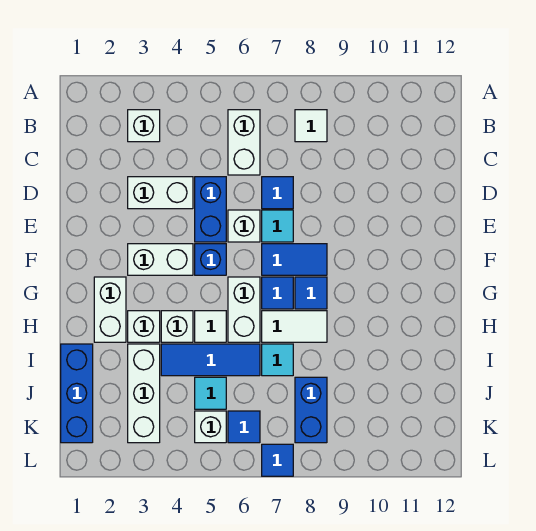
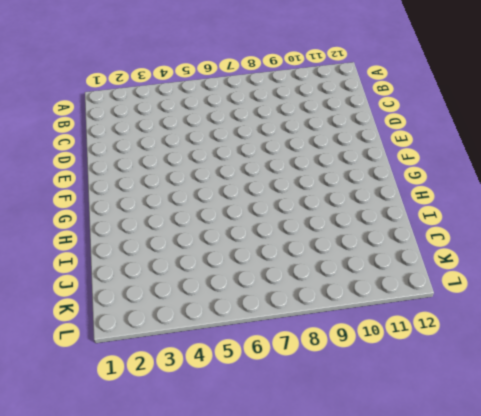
none -> white 1x1 brick [128,110,160,142]
none -> white 1x2 brick [228,110,260,175]
none -> white 1x1 tile [295,110,327,142]

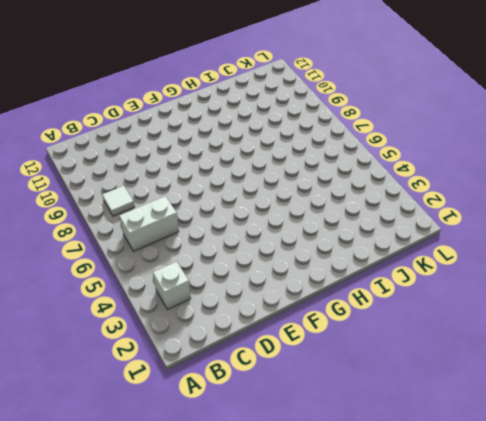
none -> white 1x2 brick [128,177,193,209]
none -> blue 1x2 brick [195,177,226,242]
none -> blue 1x1 tile [262,177,293,209]

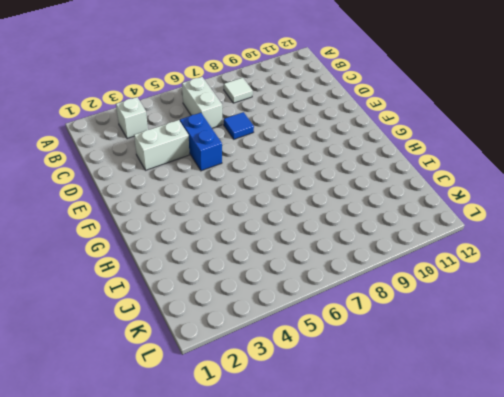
none -> white 1x1 brick [228,210,260,242]
none -> cyan 1x1 tile [262,210,293,242]
none -> white 1x2 brick [128,244,193,275]

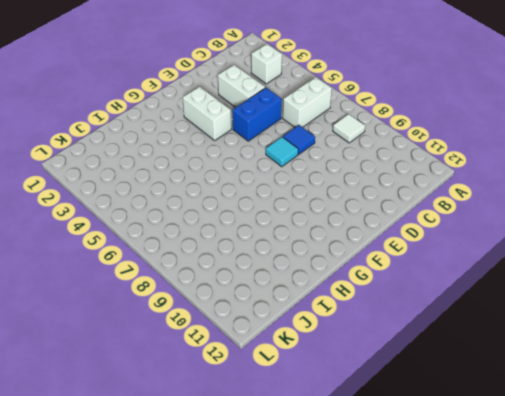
none -> white 1x1 brick [228,210,260,242]
none -> blue 1x1 brick [195,244,226,275]
none -> blue 1x2 tile [262,244,327,275]

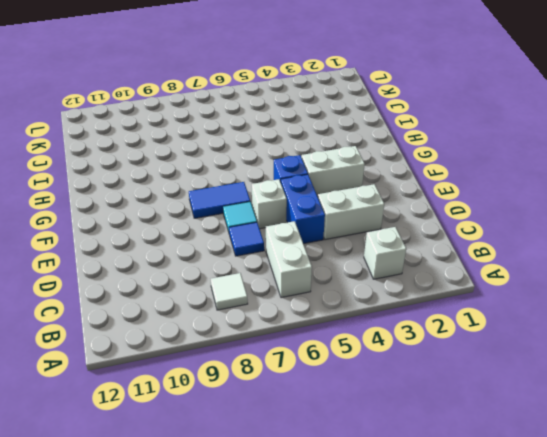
none -> white 1x2 brick [94,277,126,342]
none -> white 1x2 brick [228,277,260,342]
none -> blue 1x1 tile [262,277,293,309]

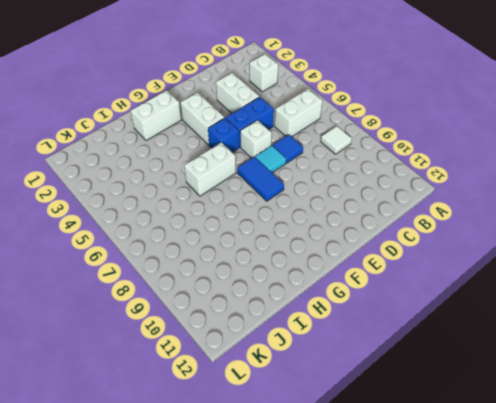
none -> blue 1x1 tile [262,277,293,309]
none -> blue 1x1 tile [295,277,327,309]
none -> white 1x1 brick [128,311,160,342]

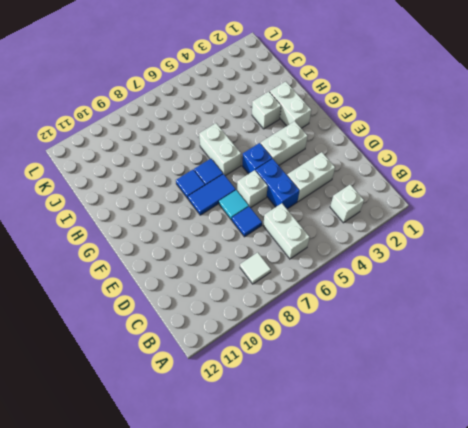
none -> white 1x1 brick [161,311,193,342]
none -> white 1x1 tile [195,311,226,342]
none -> white 1x2 tile [262,311,327,342]

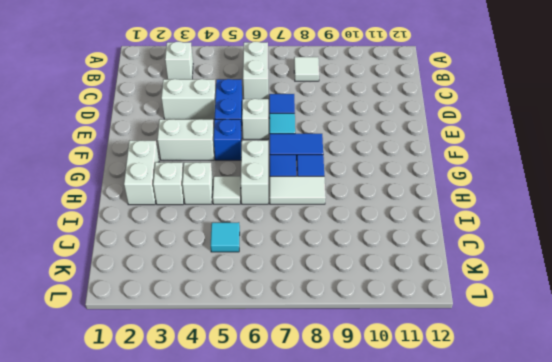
none -> blue 1x3 brick [61,344,93,443]
none -> white 1x3 brick [128,344,160,443]
none -> blue 1x3 tile [161,344,260,376]

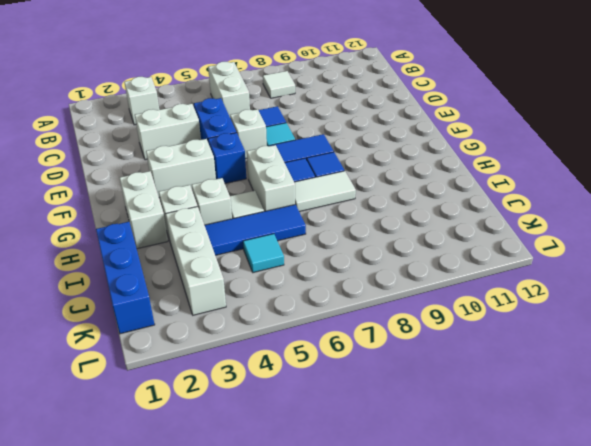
none -> cyan 1x1 tile [262,344,293,376]
none -> blue 1x2 brick [295,377,327,443]
none -> white 1x1 brick [195,411,226,443]

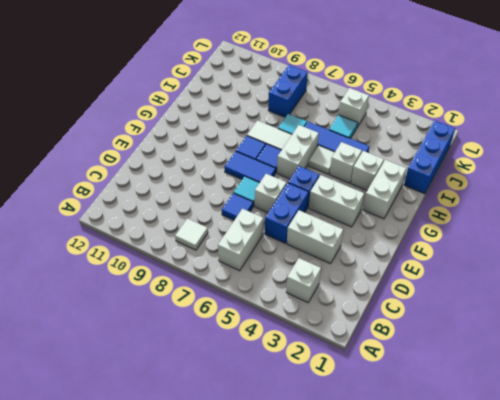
none -> white 1x3 brick [128,344,160,443]
none -> blue 1x1 tile [228,411,260,443]
none -> blue 1x1 tile [262,444,293,476]

